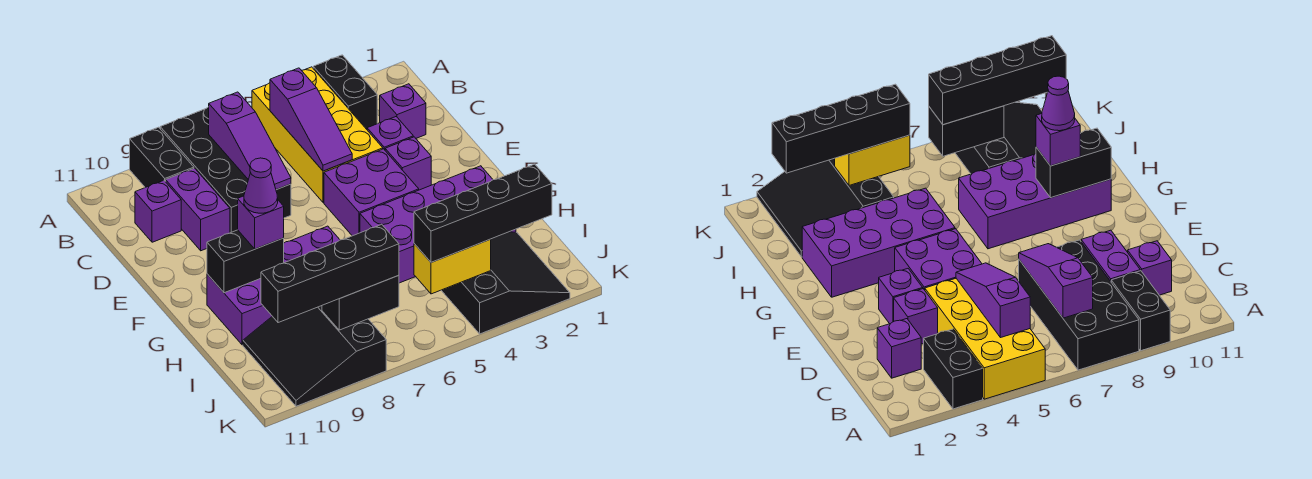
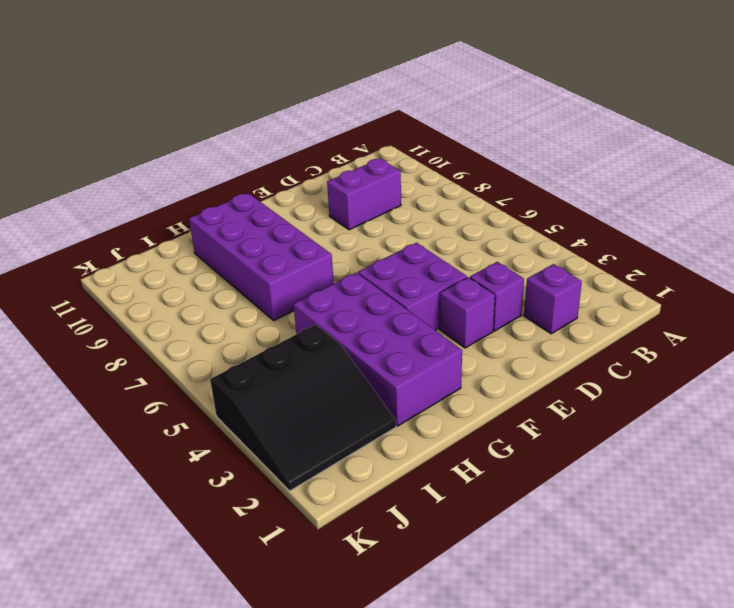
none -> black 1x2 brick [313,55,377,129]
none -> yellow 2x4 brick [252,67,383,203]
none -> black 2x4 brick [160,107,291,233]

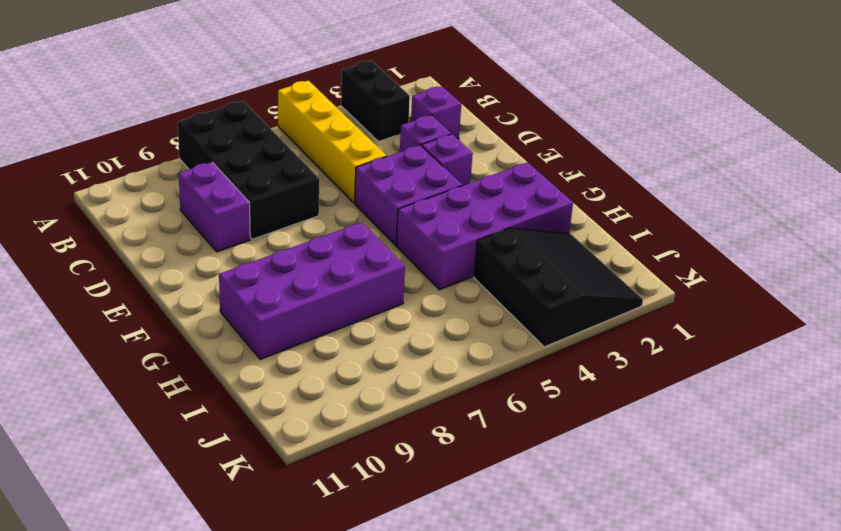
yellow 1x4 brick [278,81,386,203] -> yellow 2x4 brick [252,67,383,203]
none -> black 1x2 brick [130,127,194,188]
none -> purple 1x1 brick [135,180,181,242]
none -> black 3x3 slope [243,306,386,406]

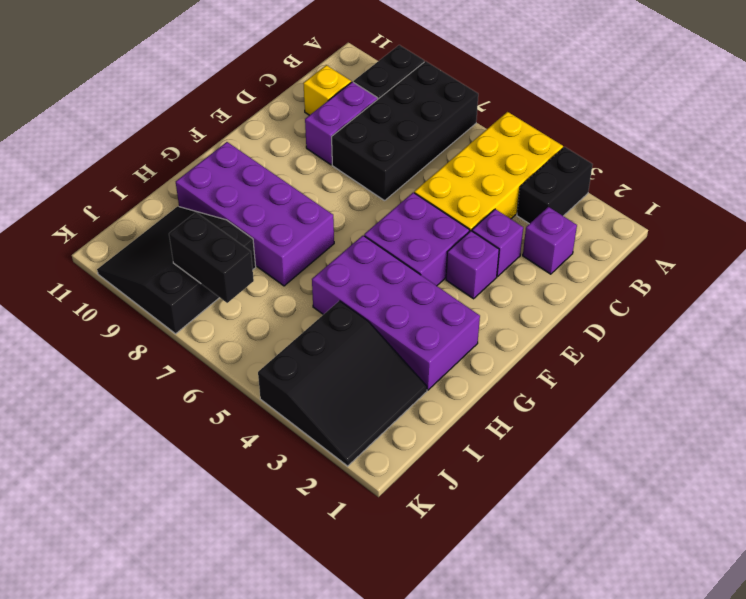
yellow 1x1 brick [303,65,351,115] -> purple 1x1 brick [135,180,181,242]
none -> purple 1x3 slope [270,68,352,171]
none -> purple 1x3 slope [209,92,291,190]
none -> black 1x2 brick [207,230,284,293]

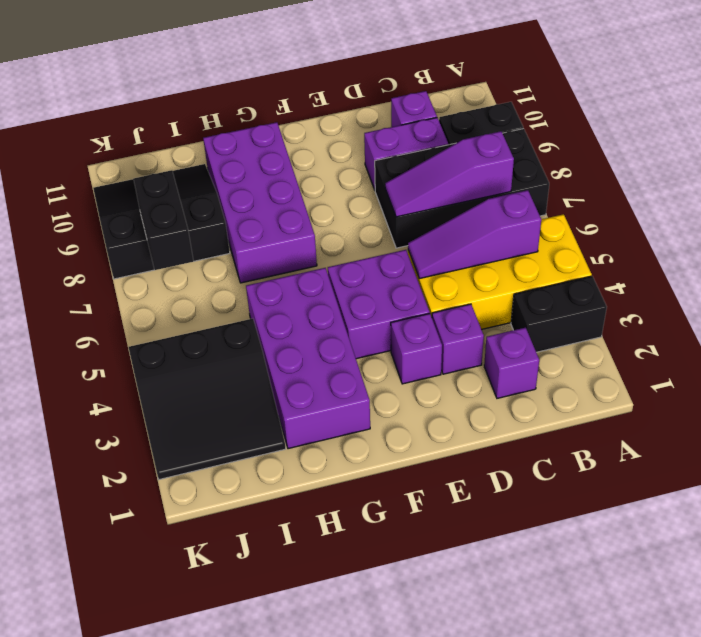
none -> black 1x2 brick [207,230,284,293]
none -> yellow 1x2 brick [414,239,491,294]
none -> purple 1x1 brick [238,196,284,249]

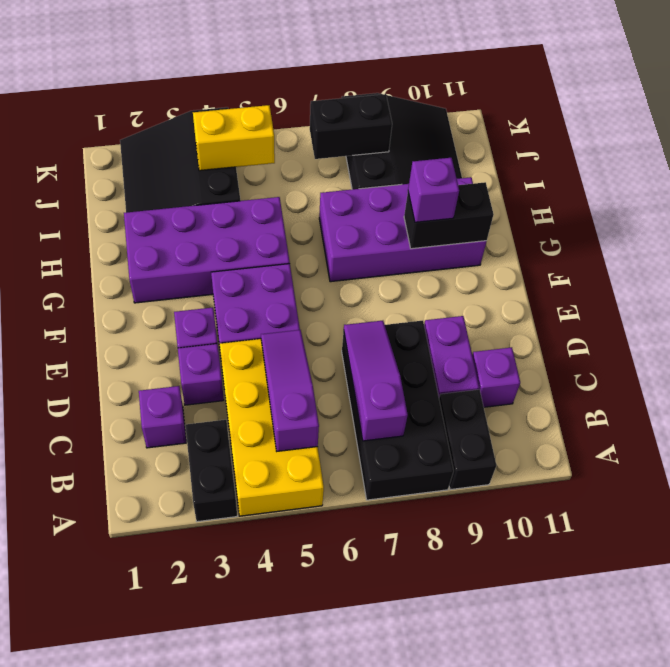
none -> black 1x4 brick [414,164,552,262]
none -> black 1x4 brick [261,224,399,323]
none -> purple 1x1 cone [244,158,278,213]

